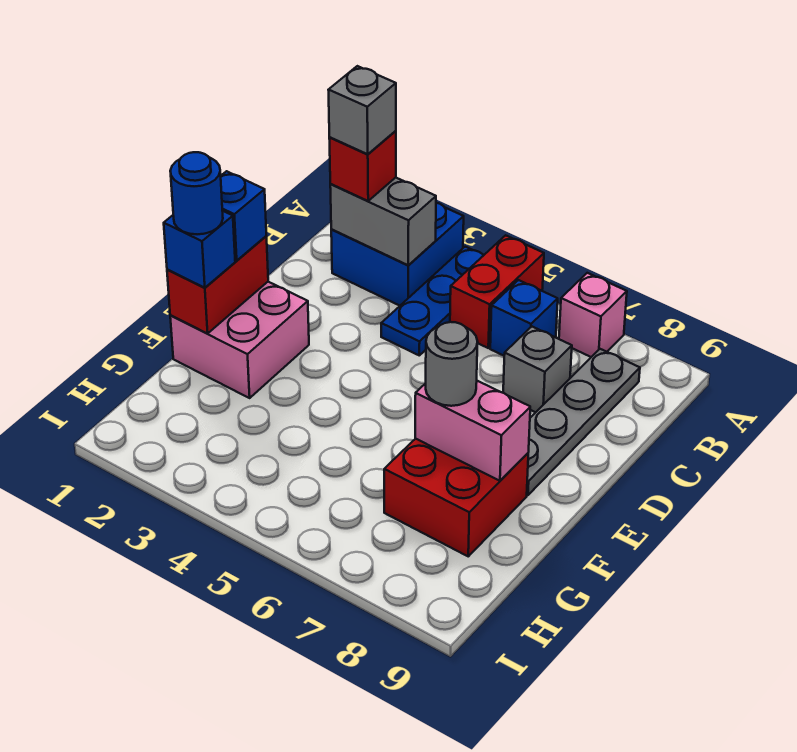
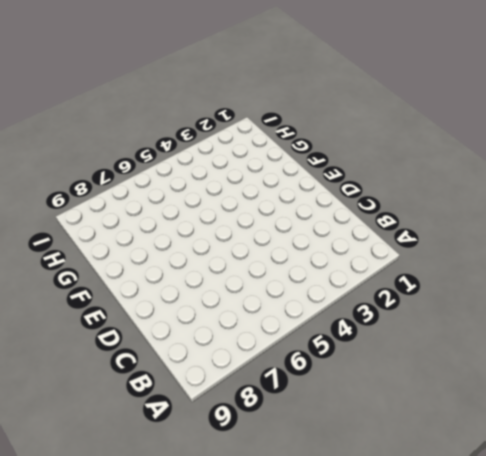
none -> blue 2x2 brick [331,203,464,306]
none -> blue 1x3 plate [381,247,484,355]
none -> red 1x2 brick [450,235,544,348]

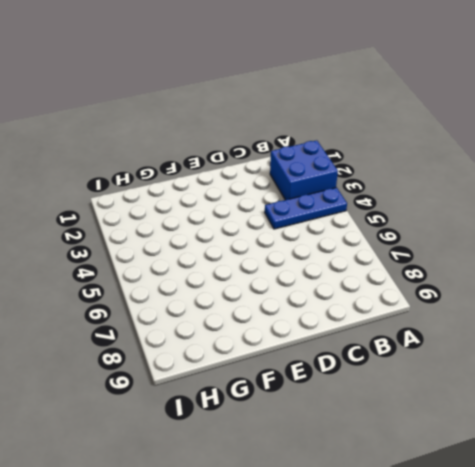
none -> red 1x2 brick [450,235,544,348]
none -> pink 1x1 brick [559,273,627,357]
none -> blue 1x1 brick [490,280,558,356]

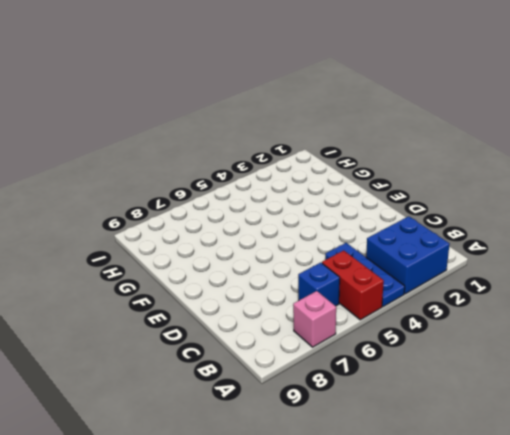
none -> grey 1x4 plate [527,349,640,495]
none -> grey 1x1 brick [503,327,572,412]
none -> pink 2x2 brick [170,282,309,398]

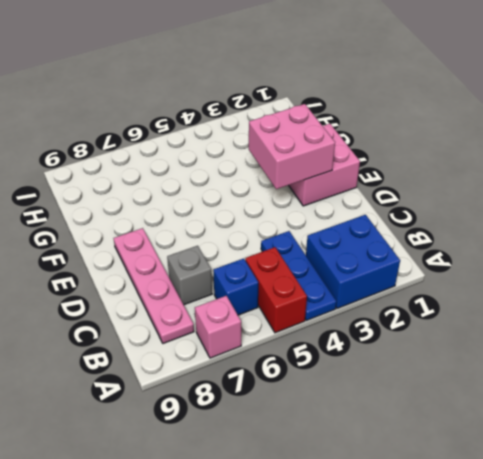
pink 1x4 plate [113,228,194,343] -> grey 1x4 plate [527,349,640,495]
pink 2x2 brick [249,104,335,189] -> none
none -> red 2x2 brick [384,439,528,556]
none -> grey 1x2 brick [330,178,436,265]
none -> red 1x2 brick [167,236,268,334]

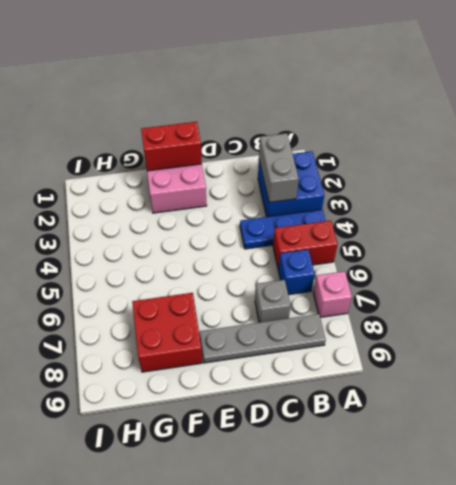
none -> pink 1x2 brick [415,381,530,481]
none -> red 1x1 brick [329,131,396,201]
none -> blue 1x1 brick [221,171,266,261]

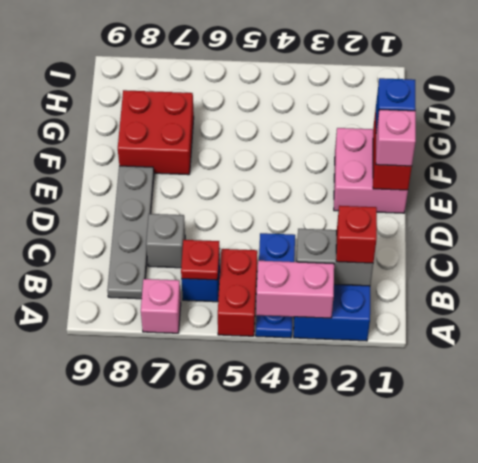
pink 1x2 brick [256,261,334,318] -> pink 1x2 brick moved to [415,381,530,481]
red 1x1 plate [181,240,220,280] -> none
pink 1x1 brick [376,109,416,166] -> blue 1x1 brick [221,171,266,261]
none -> grey 1x1 round brick [426,322,478,406]
none -> grey 1x1 brick [329,66,396,154]
none -> blue 1x1 round brick [170,152,223,234]

